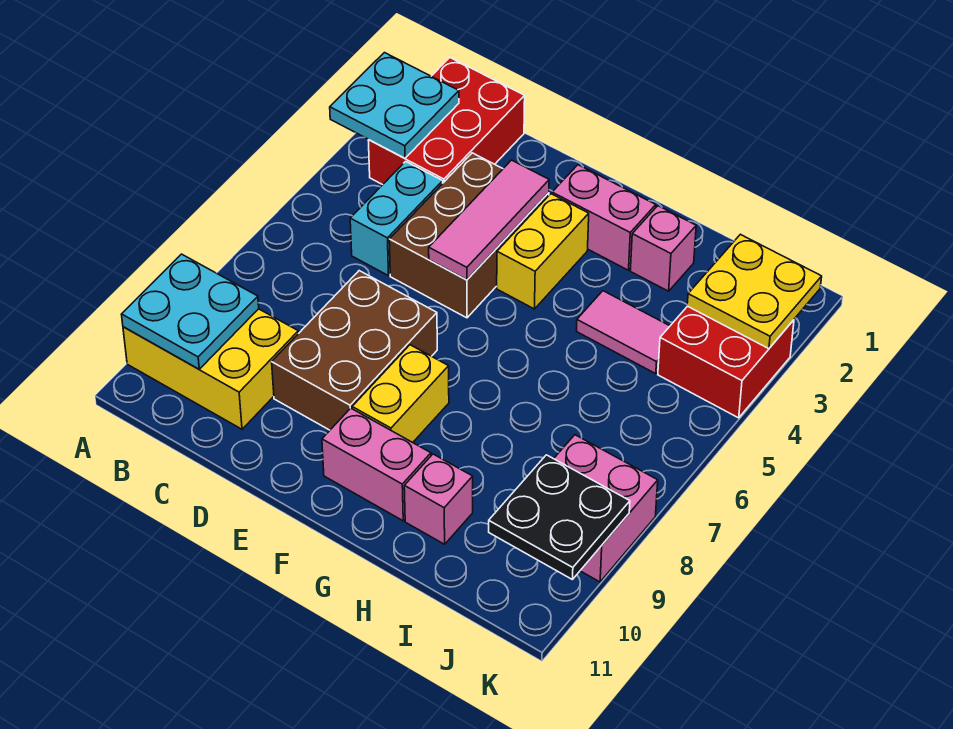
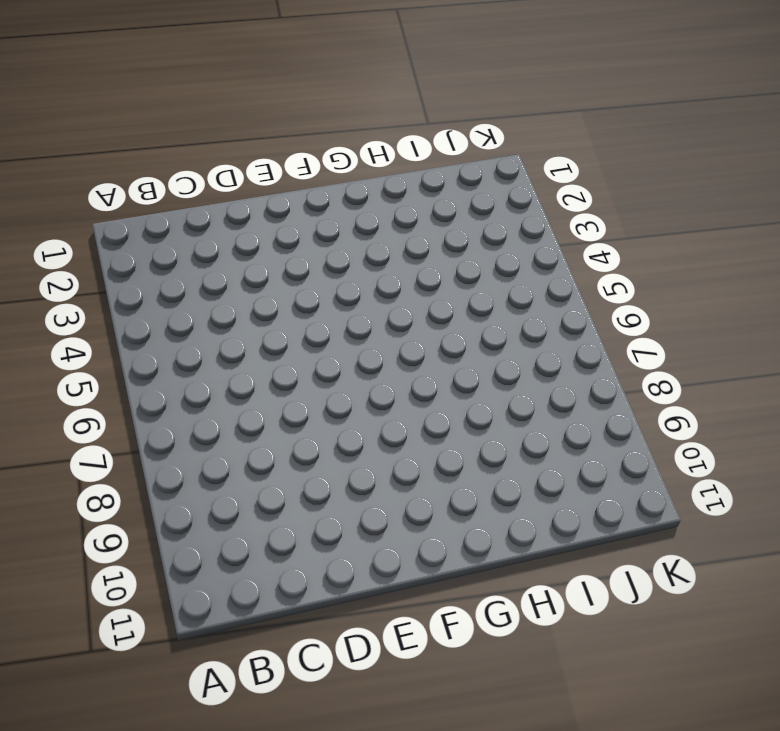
none -> yellow 2x3 brick [123,309,298,429]
none -> red 2x3 brick [368,58,525,185]
none -> cyan 1x2 brick [350,161,443,276]

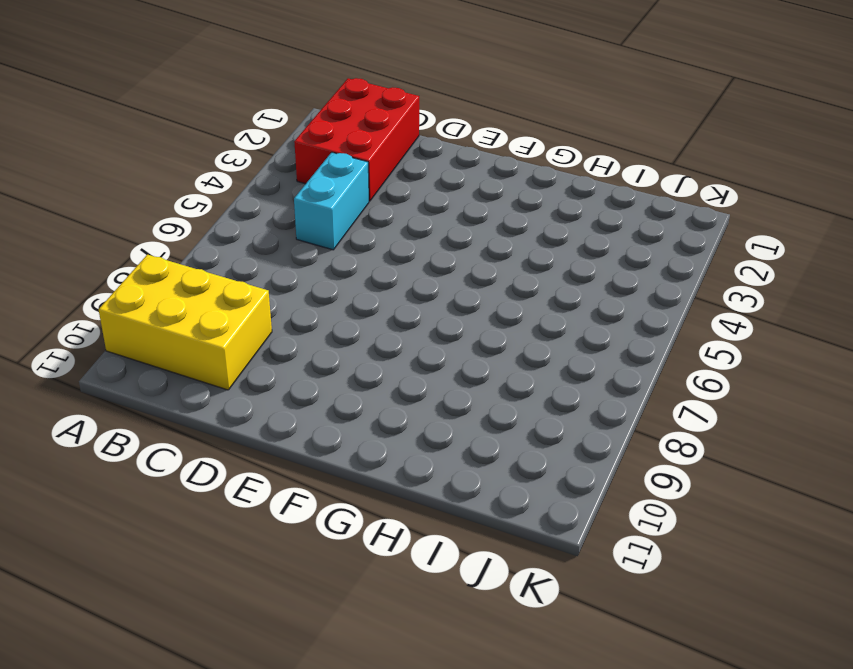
none -> brown 2x3 brick [389,153,549,318]
none -> brown 2x3 brick [272,271,437,430]
none -> pink 1x2 brick [552,165,656,270]

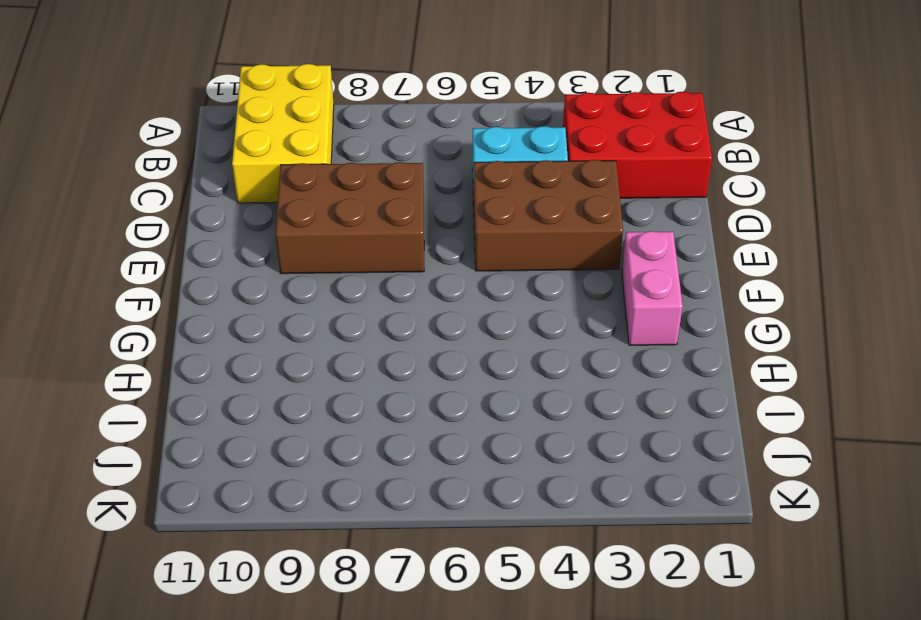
none -> yellow 1x2 brick [497,194,589,309]
none -> yellow 1x2 brick [352,345,449,443]
none -> pink 1x2 brick [322,408,431,521]

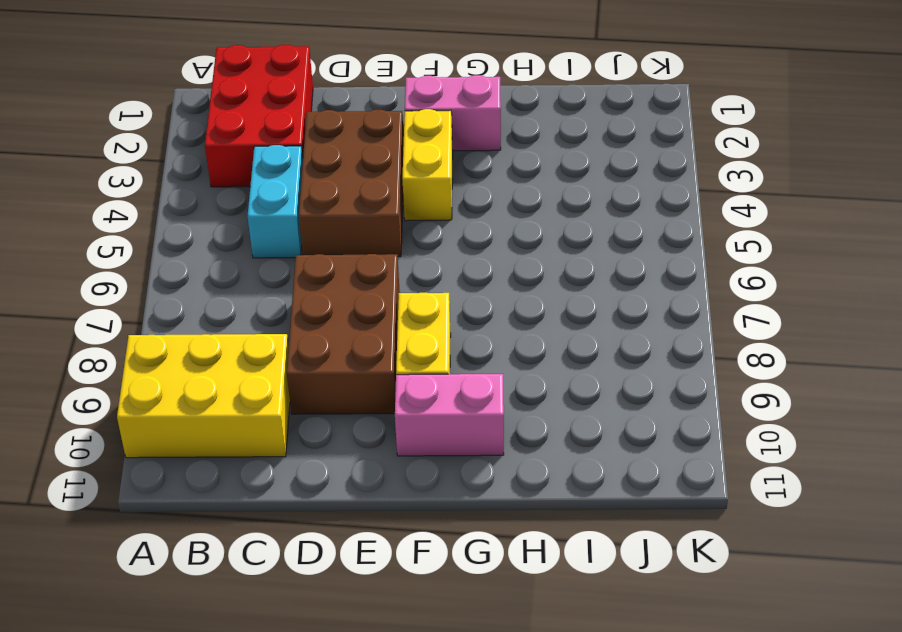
none -> pink 1x1 brick [630,206,696,291]
none -> pink 1x2 tile [577,291,670,374]
none -> pink 1x1 brick [404,454,473,544]

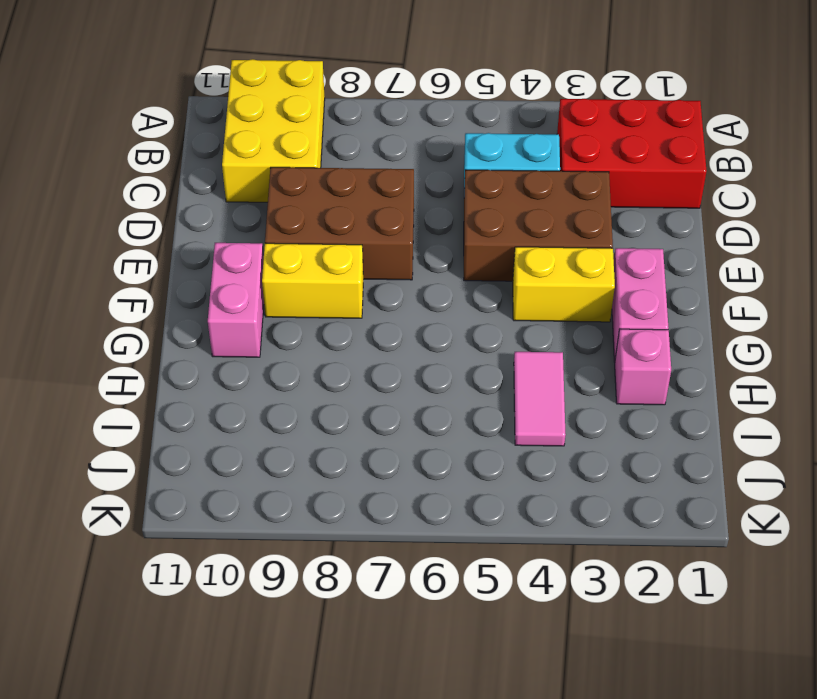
none -> pink 1x1 brick [404,454,473,544]
none -> red 2x2 brick [658,306,794,418]
none -> pink 2x2 brick [554,435,658,582]

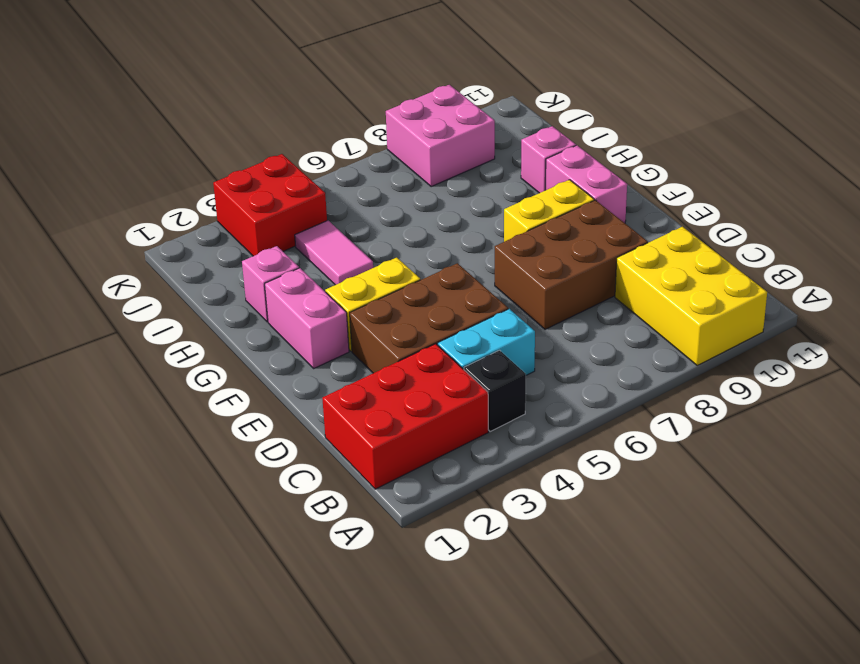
black 1x1 brick [464,350,526,431] -> none
none -> cyan 2x2 plate [330,53,459,158]
none -> cyan 2x2 plate [121,254,259,369]
none -> pink 1x3 tile [429,160,549,280]

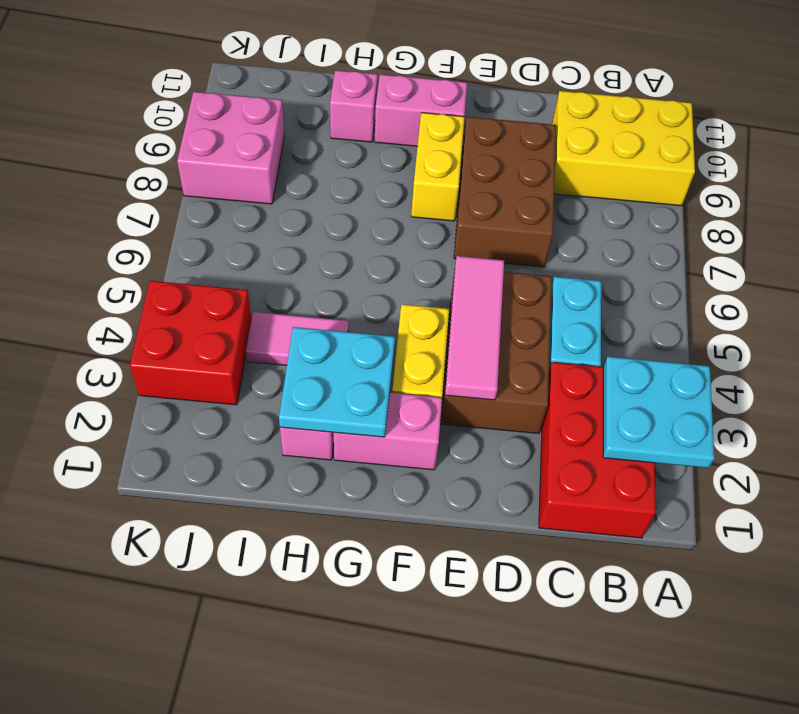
cyan 2x2 plate [279,327,395,437] -> cyan 2x2 plate moved to [121,254,259,369]
none -> yellow 2x2 plate [687,234,822,349]
none -> black 2x2 plate [489,455,630,579]

